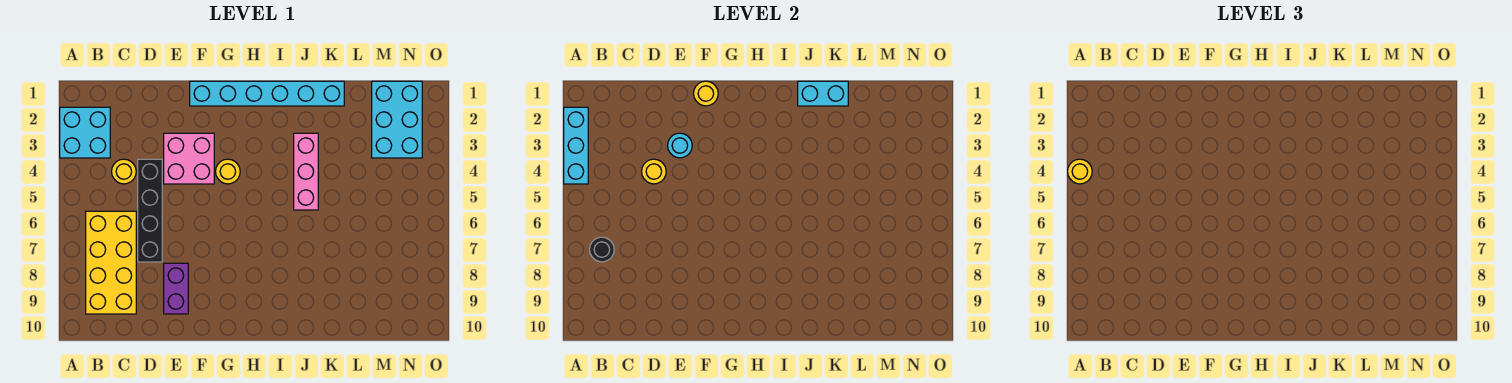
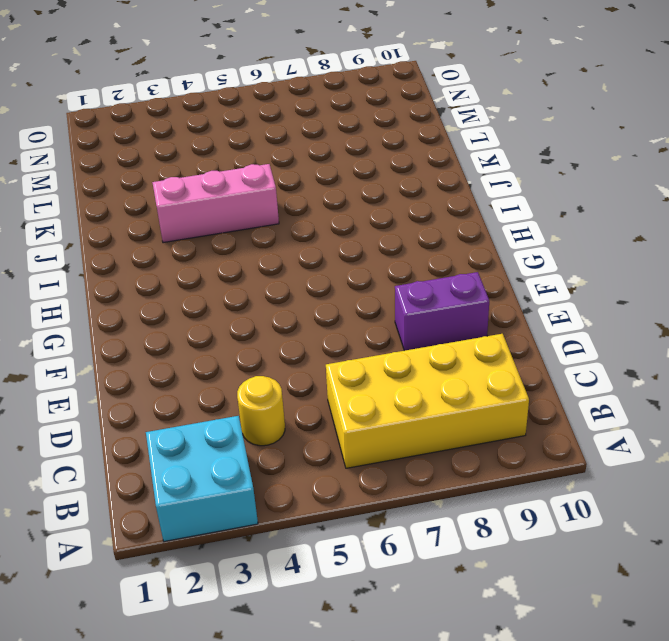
none -> black 1x4 brick [138,159,162,262]
none -> pink 2x2 brick [164,133,214,184]
none -> cyan 1x6 brick [190,81,344,106]

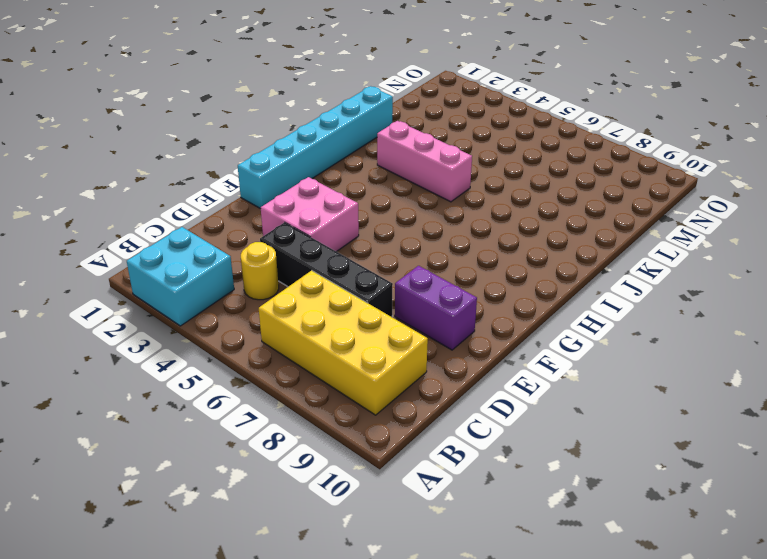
none -> yellow 1x1 round brick [216,159,240,184]
none -> cyan 2x3 brick [372,81,422,158]
none -> cyan 1x3 brick [564,107,588,184]

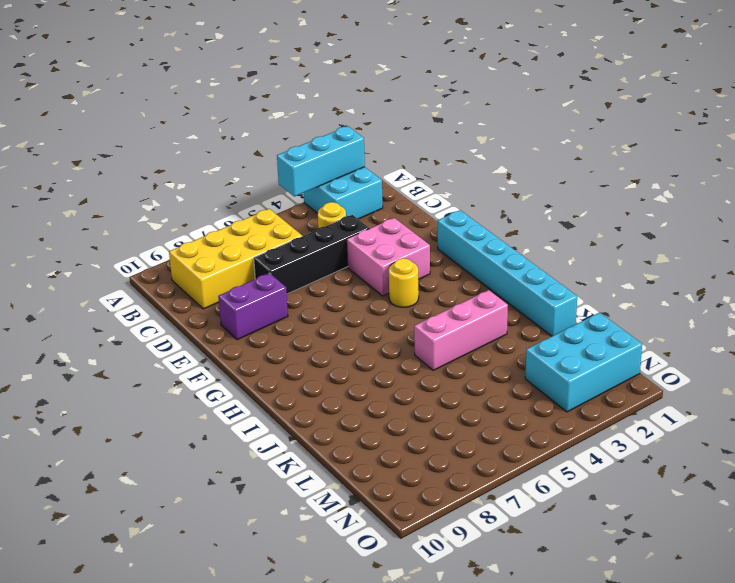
none -> black 1x1 round brick [590,237,614,262]
none -> yellow 1x1 round brick [642,159,666,184]
none -> cyan 1x1 round brick [668,133,692,158]

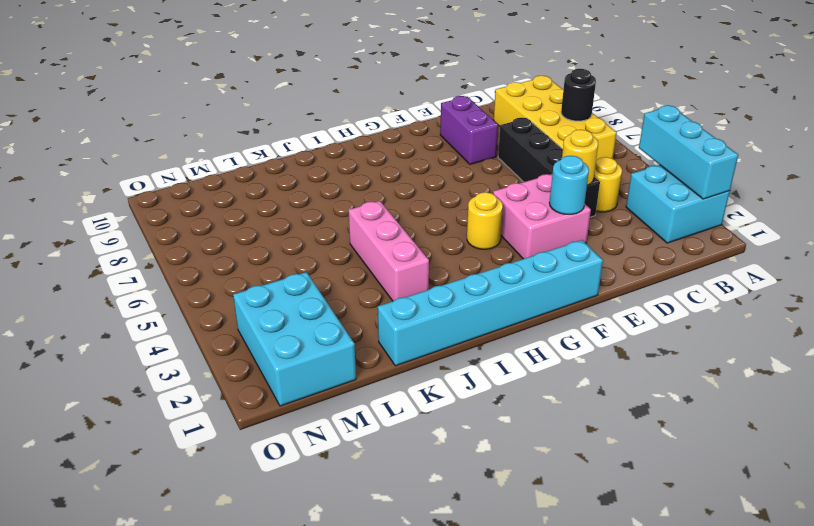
none -> yellow 1x1 round brick [694,81,718,106]
none -> cyan 1x2 brick [798,81,848,106]
none -> yellow 1x1 round brick [1068,159,1092,184]

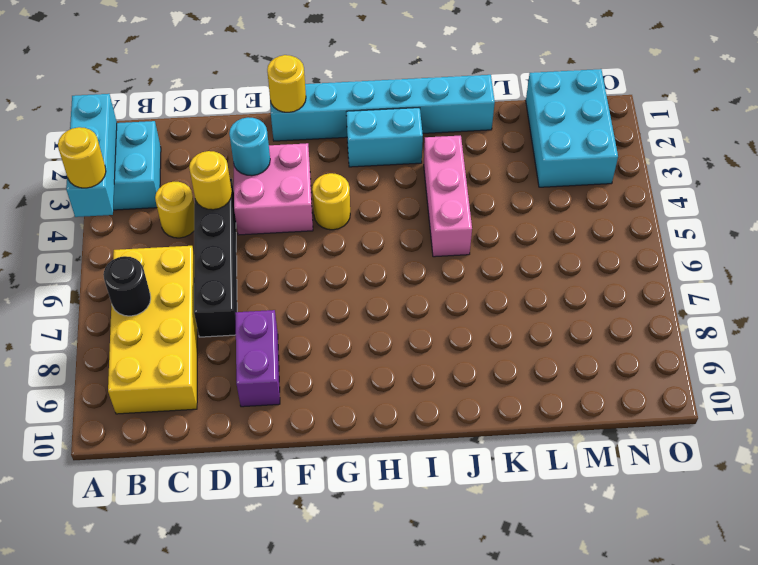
cyan 1x2 brick [346,108,423,167] -> cyan 1x2 brick moved to [798,81,848,106]

